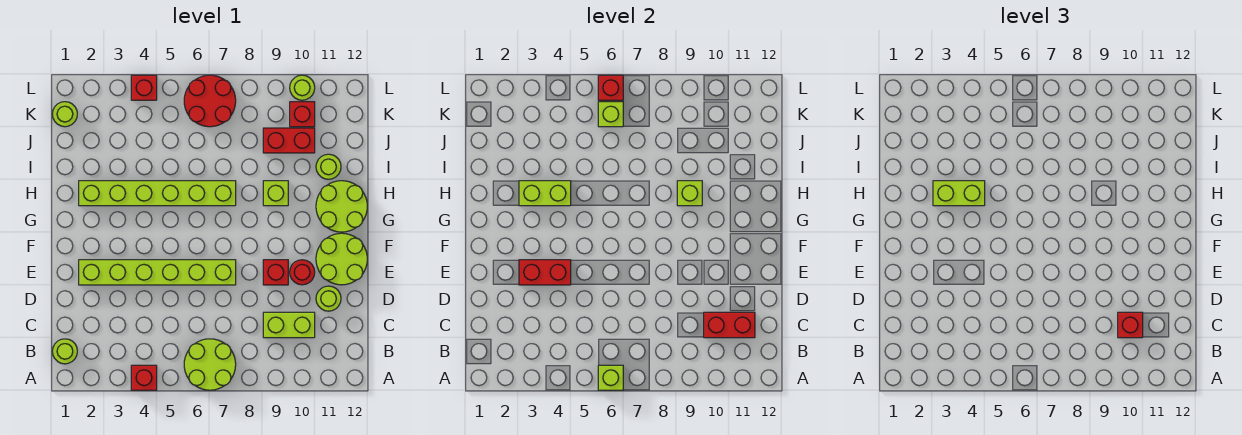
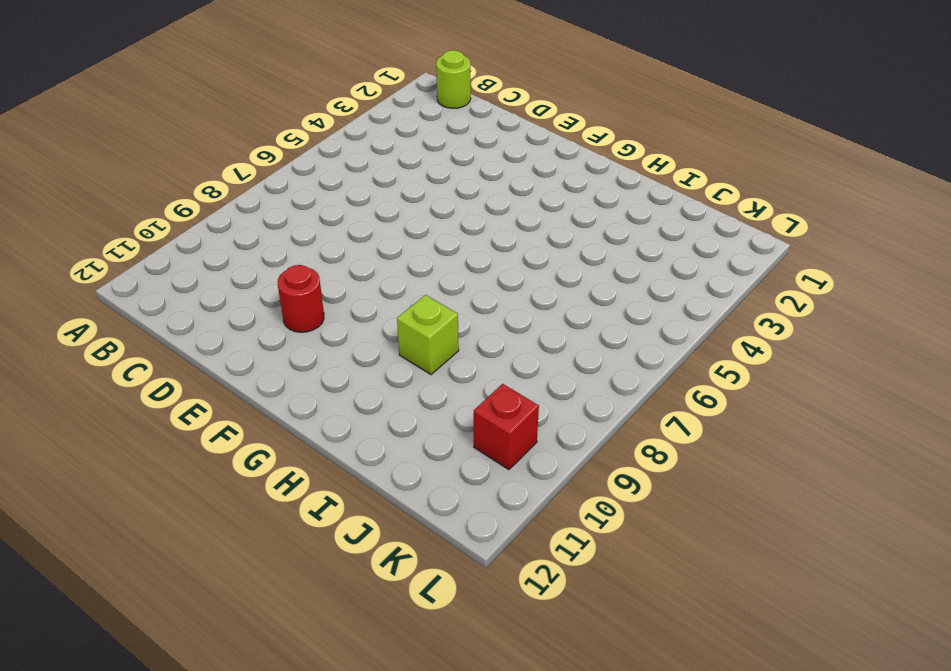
none -> red 1x1 brick [131,365,157,390]
none -> lime 2x2 round brick [184,339,236,390]
none -> lime 1x2 brick [263,312,315,338]

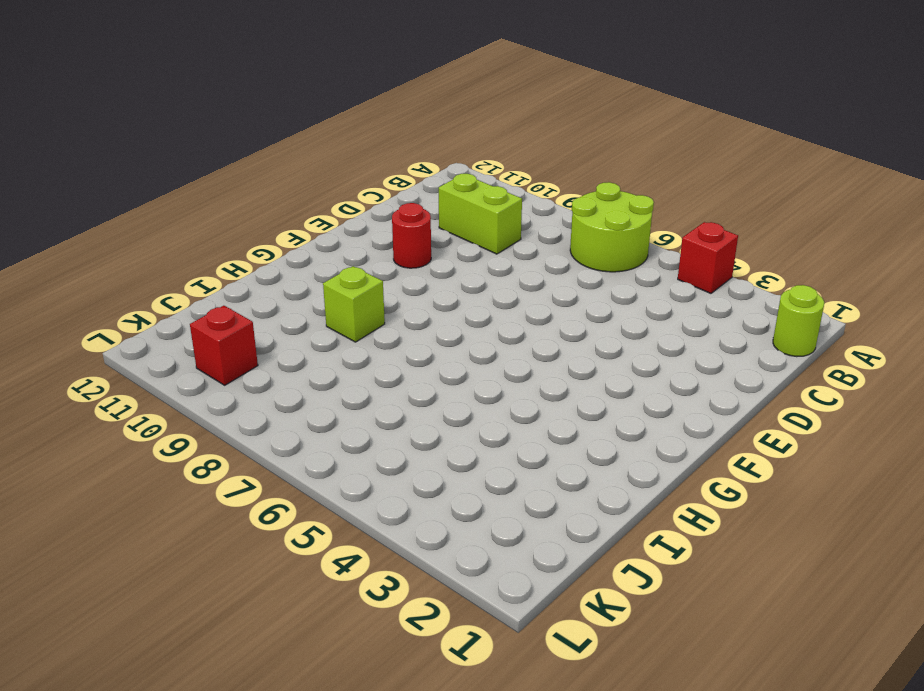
none -> lime 1x1 round brick [316,286,341,311]
none -> lime 1x6 brick [79,260,236,285]
none -> red 1x1 brick [263,260,288,285]

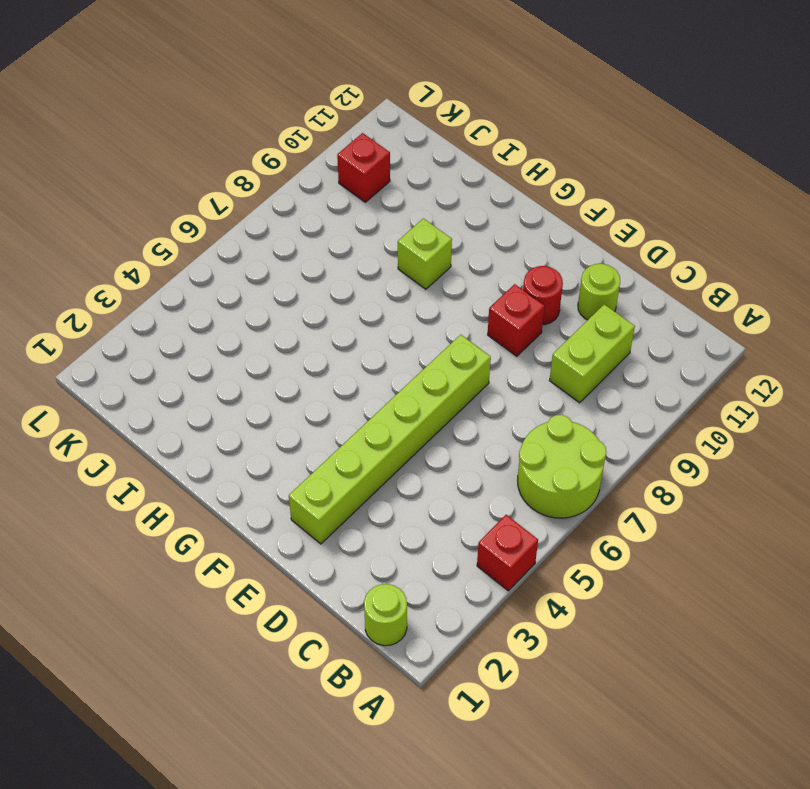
none -> lime 2x2 round brick [316,233,367,285]
none -> lime 2x2 round brick [316,181,367,232]
none -> lime 1x6 brick [79,181,236,206]

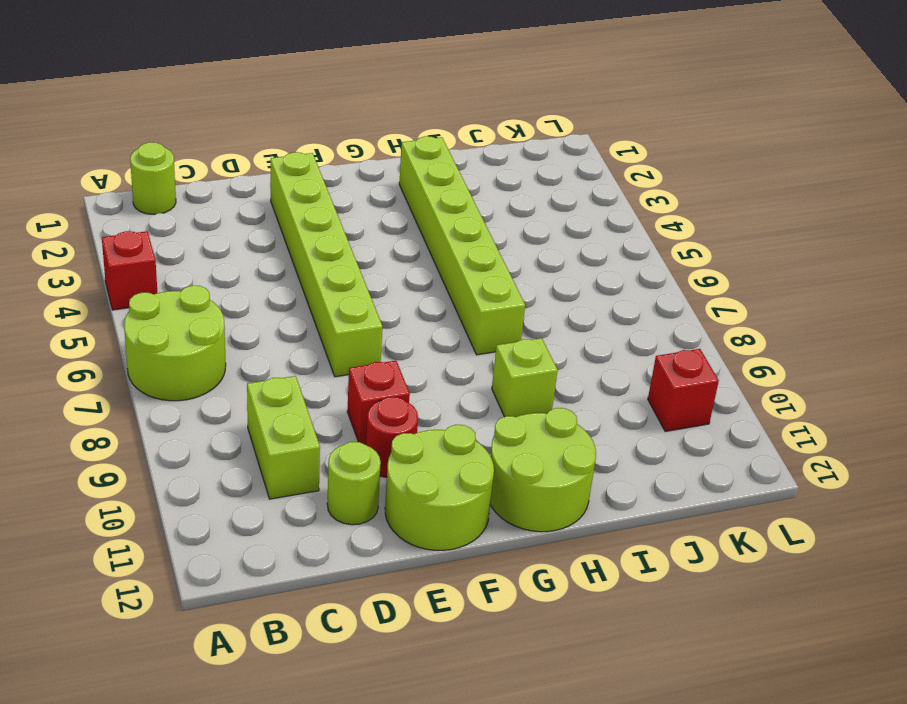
none -> lime 1x1 round brick [316,154,341,179]
none -> red 1x2 brick [263,128,315,153]
none -> lime 1x1 round brick [52,102,77,127]

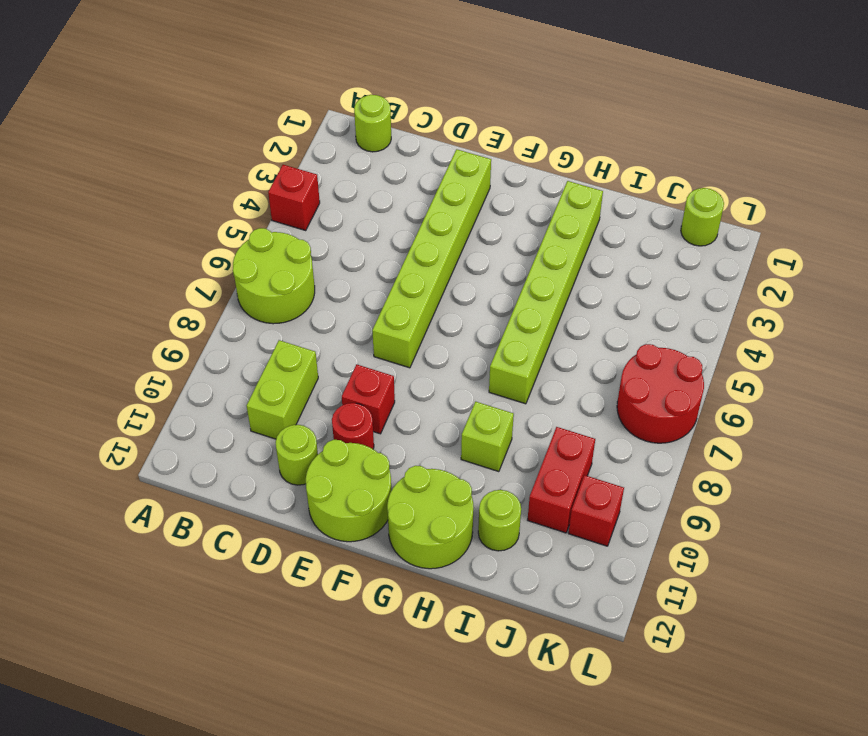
none -> red 1x1 brick [131,75,157,100]
none -> lime 1x1 round brick [290,75,315,100]
none -> lime 1x1 brick [598,365,623,390]

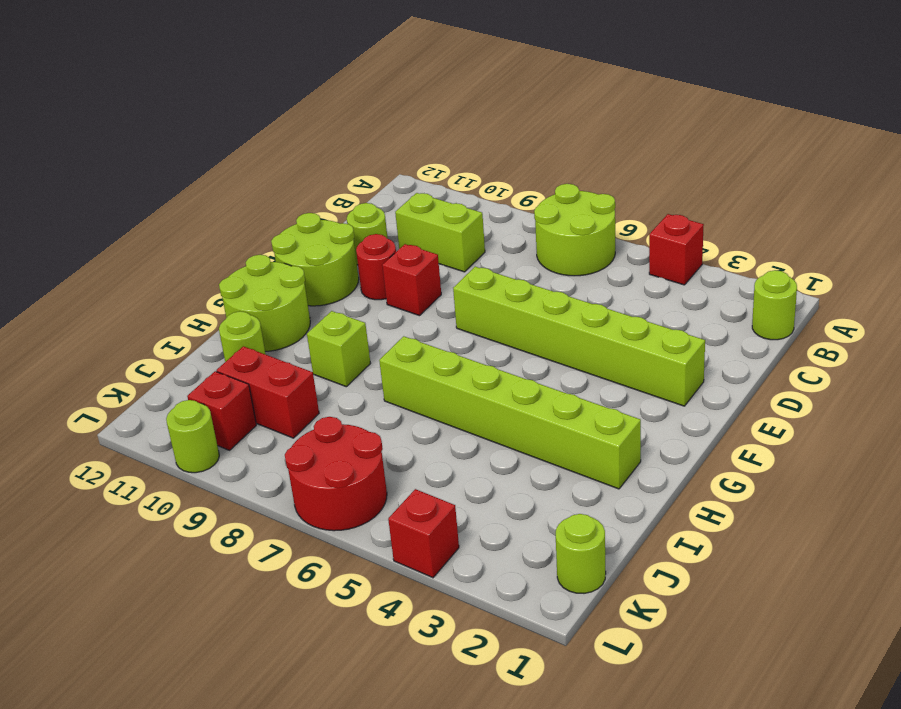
none -> lime 1x1 brick [598,365,623,390]
none -> red 1x2 brick [704,312,755,338]
none -> red 1x2 brick [519,260,571,285]

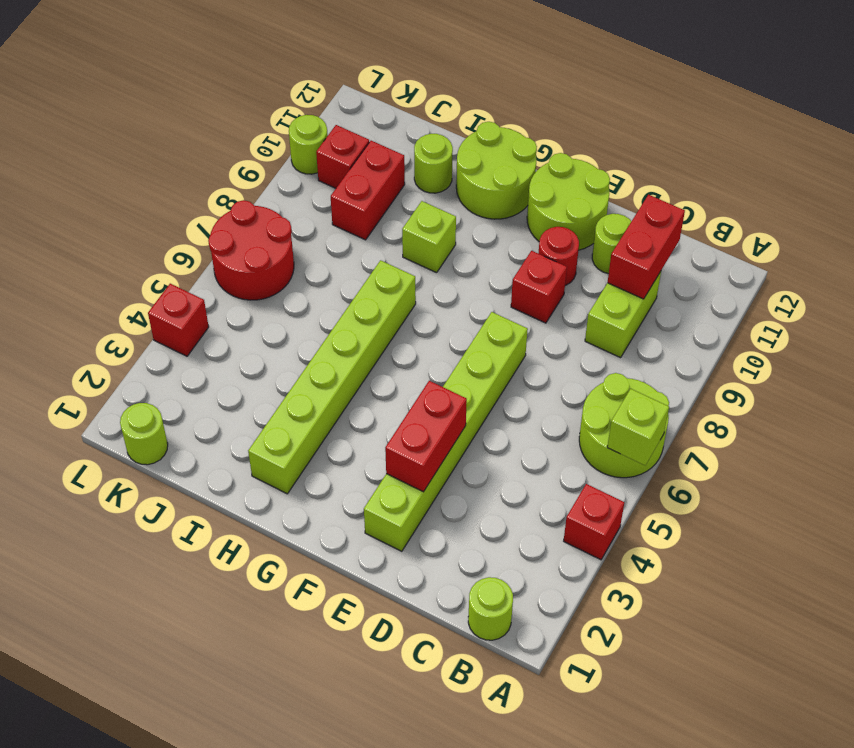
none -> lime 1x2 brick [519,181,571,206]
none -> lime 1x1 brick [677,181,702,206]
none -> lime 1x1 brick [598,102,623,127]

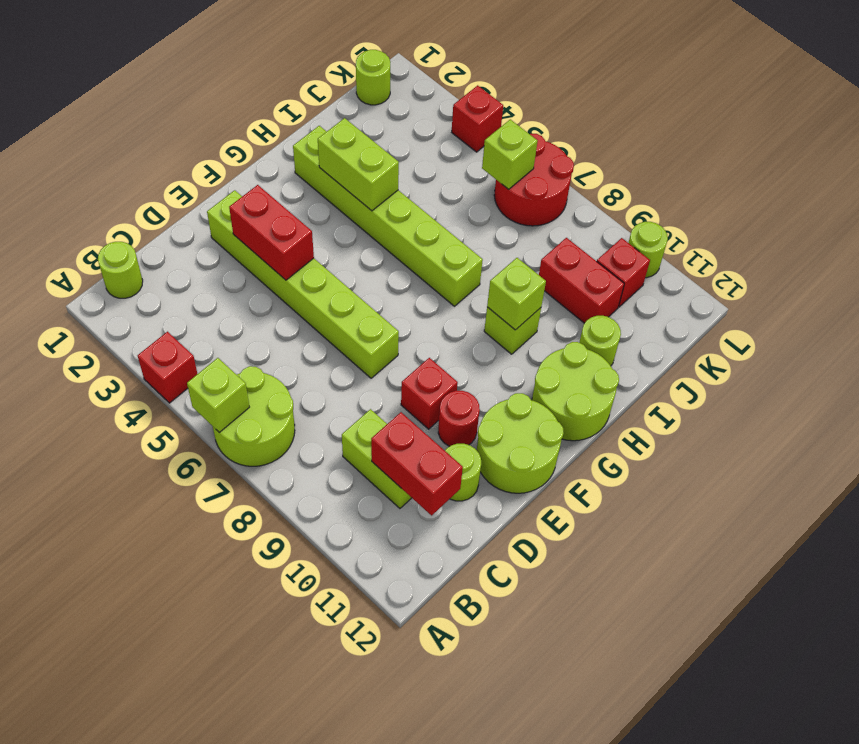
none -> red 1x1 brick [598,75,623,100]
none -> red 1x1 brick [1118,312,1143,338]
none -> lime 1x2 brick [933,181,985,206]

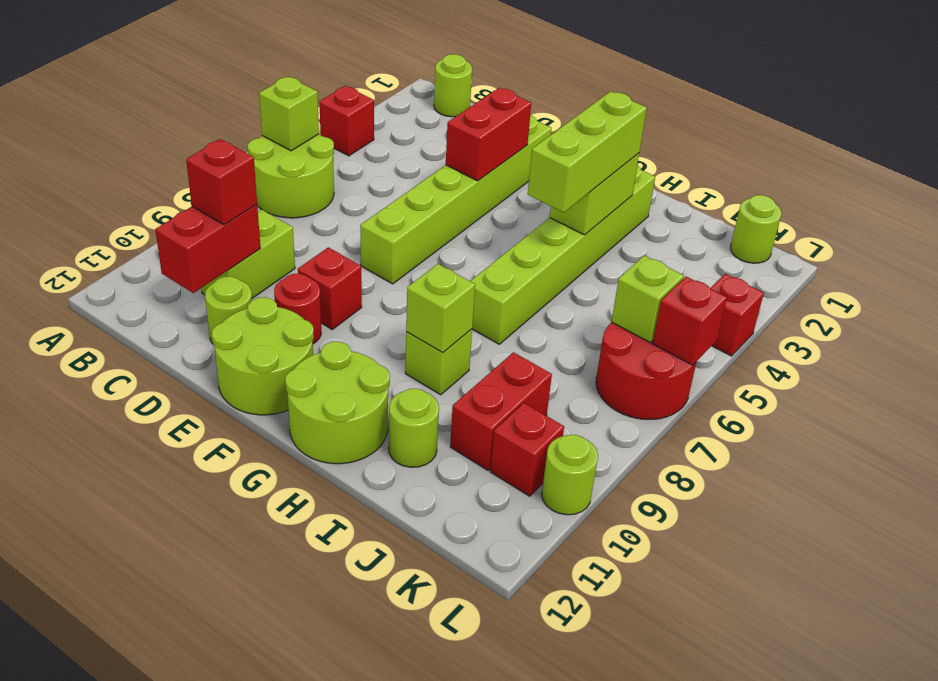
lime 1x3 brick [528,91,647,213] -> lime 1x2 brick [933,181,985,206]

